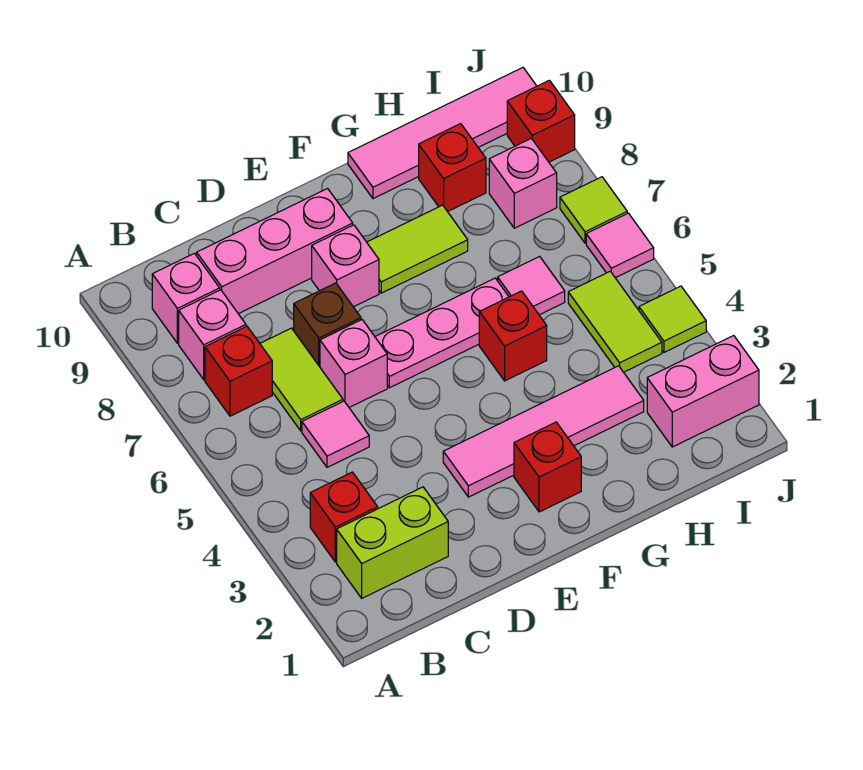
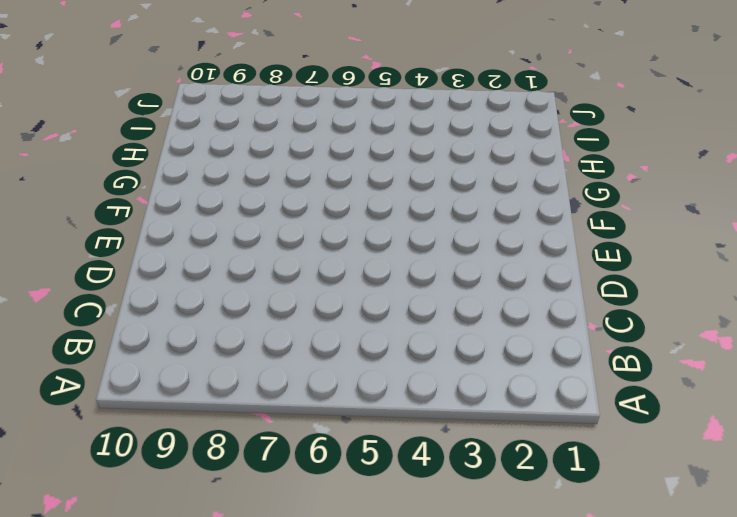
none -> lime 1x2 brick [337,487,448,598]
none -> red 1x1 brick [310,472,378,562]
none -> red 1x1 brick [205,326,272,416]

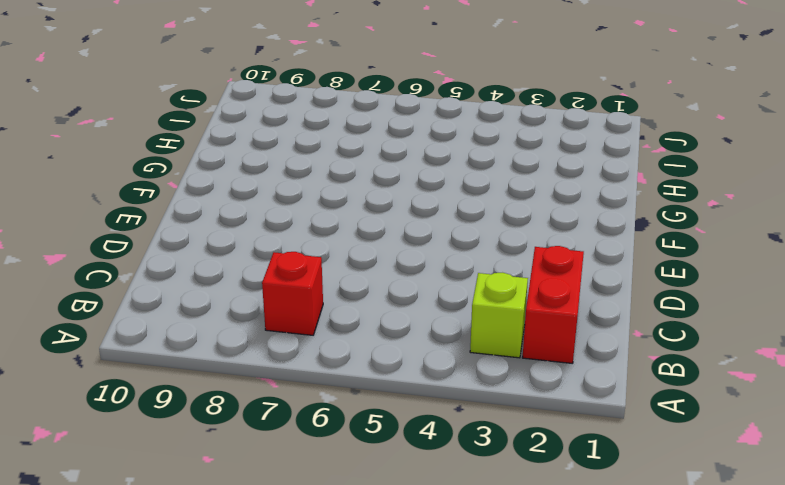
red 1x2 brick [523,246,584,363] -> lime 1x2 brick [337,487,448,598]
lime 1x1 brick [470,273,528,358] -> red 1x1 brick [310,472,378,562]
none -> pink 1x1 brick [179,290,246,380]
none -> pink 1x1 brick [152,253,220,343]
none -> pink 1x1 tile [302,401,369,467]

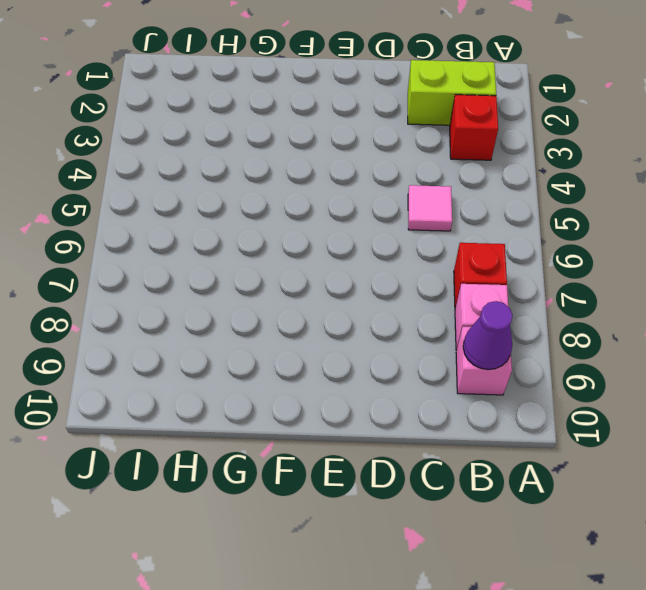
purple 1x1 cone [463,301,513,370] -> none
none -> lime 1x2 tile [260,328,343,431]
none -> pink 1x3 brick [197,189,353,314]
none -> pink 1x1 brick [320,320,387,407]

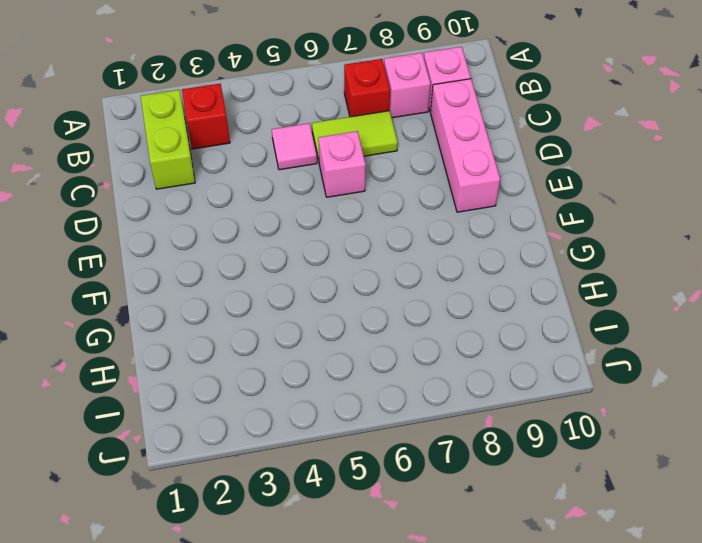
none -> brown 1x1 brick [294,283,361,367]
none -> pink 1x4 tile [443,366,644,497]
none -> pink 1x3 plate [375,278,509,388]

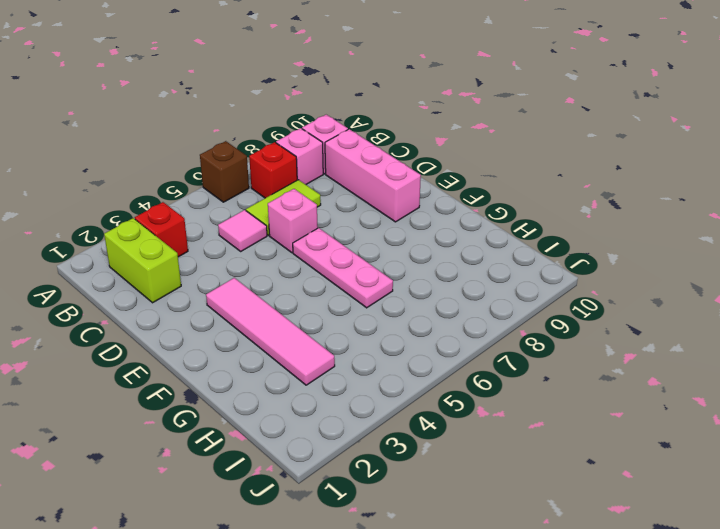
brown 1x1 brick [200,141,249,202] -> brown 1x1 brick moved to [294,283,361,367]
none -> pink 1x1 brick [312,225,379,307]
none -> red 1x1 brick [514,422,581,512]
none -> lime 1x2 tile [367,205,468,293]

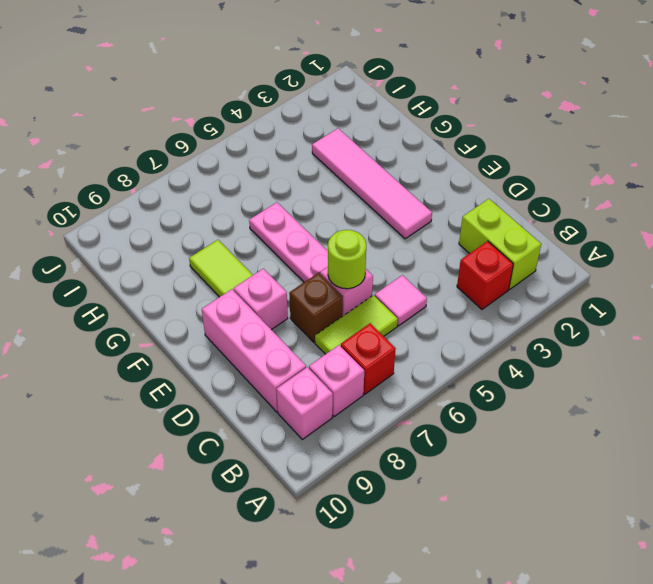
lime 1x1 round brick [328,230,366,289] -> none
none -> red 1x1 brick [514,422,581,512]
none -> red 1x1 brick [479,291,547,381]
none -> pink 1x4 tile [348,68,537,199]

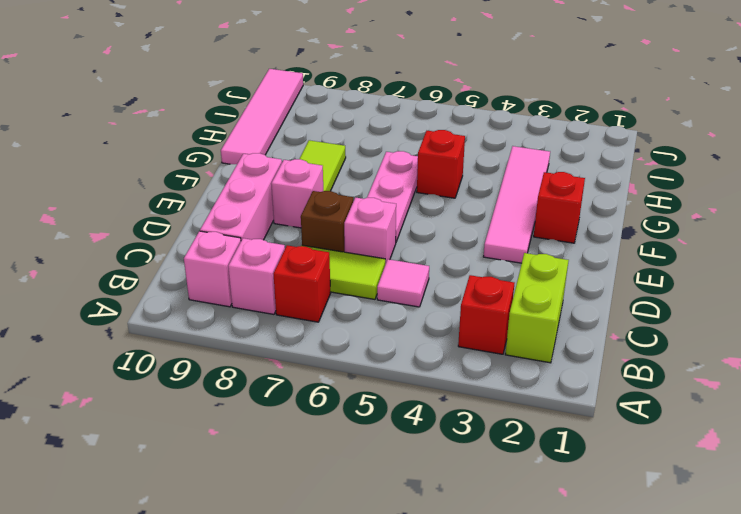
none -> pink 1x1 tile [498,256,565,315]
none -> red 1x1 brick [419,124,486,212]
none -> pink 1x2 brick [647,336,759,447]

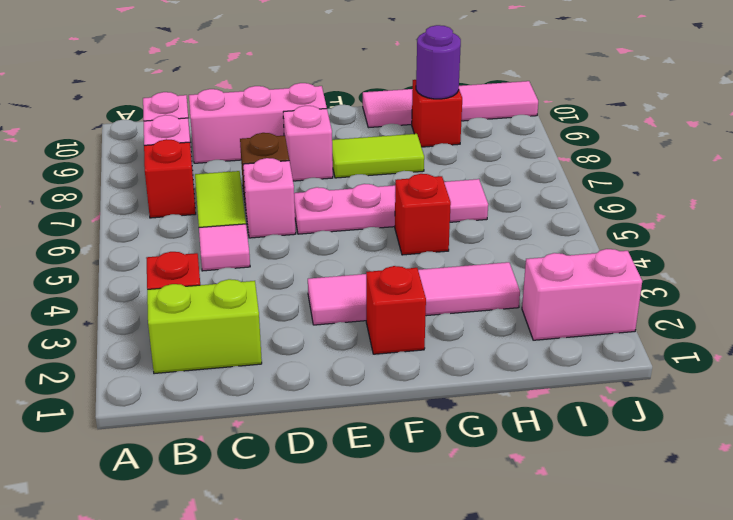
purple 1x1 round brick [416,25,461,99] -> none
none -> lime 1x2 tile [568,271,662,372]
none -> pink 1x1 brick [489,138,557,228]
none -> lime 1x1 tile [639,286,706,352]

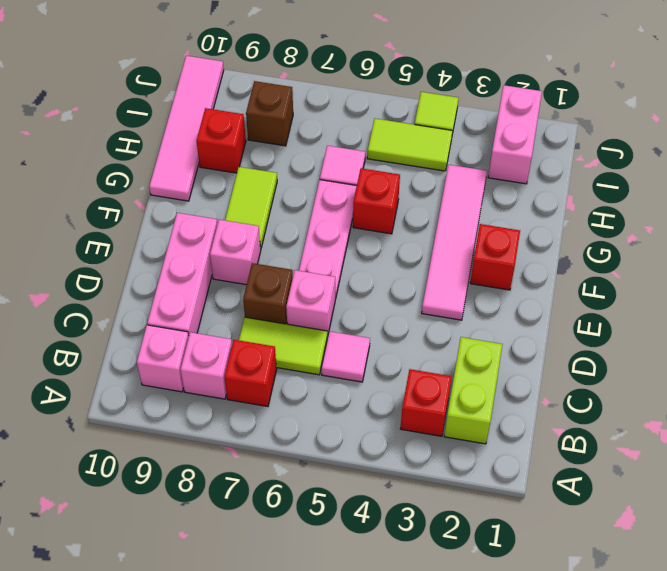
brown 1x1 brick [246,81,293,146] -> pink 1x1 brick [489,138,557,228]
none -> pink 1x1 tile [586,213,654,278]
none -> lime 1x1 tile [560,177,627,243]
none -> red 1x1 brick [507,80,575,162]

